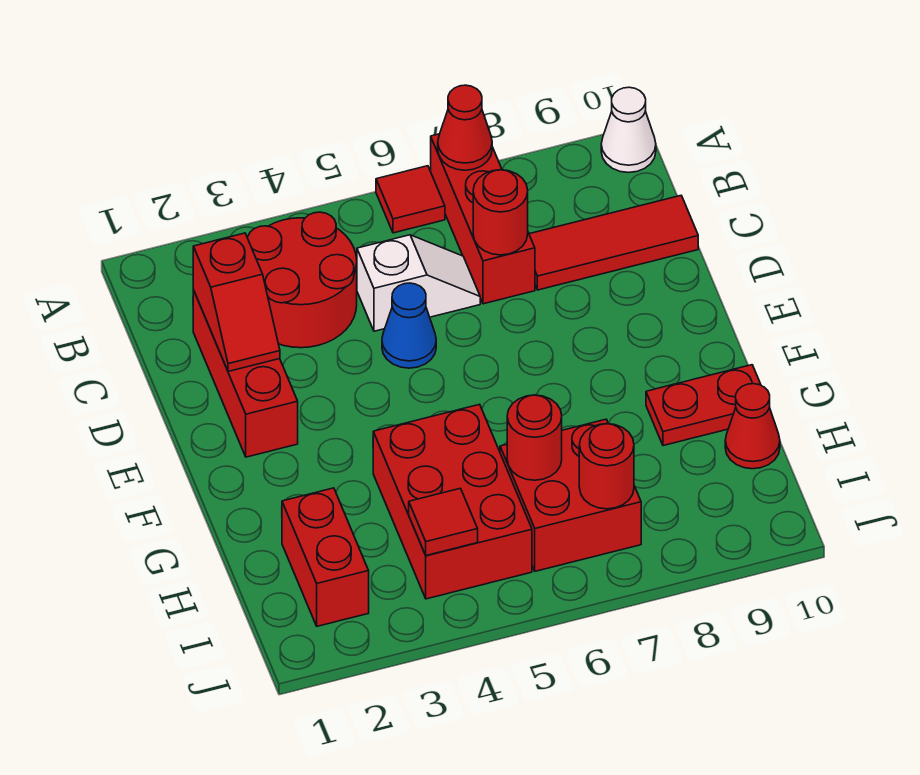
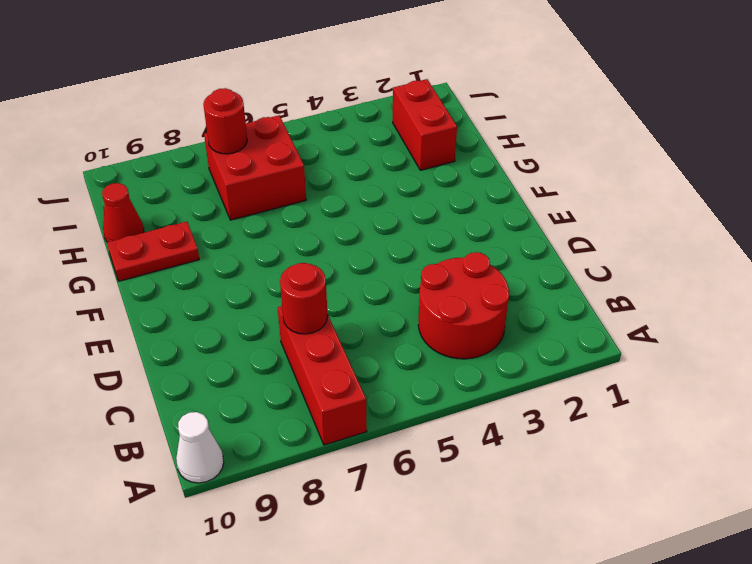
none -> red 1x1 tile [376,166,445,233]
none -> red 1x3 brick [193,290,298,457]
none -> white 1x2 slope [357,235,480,331]

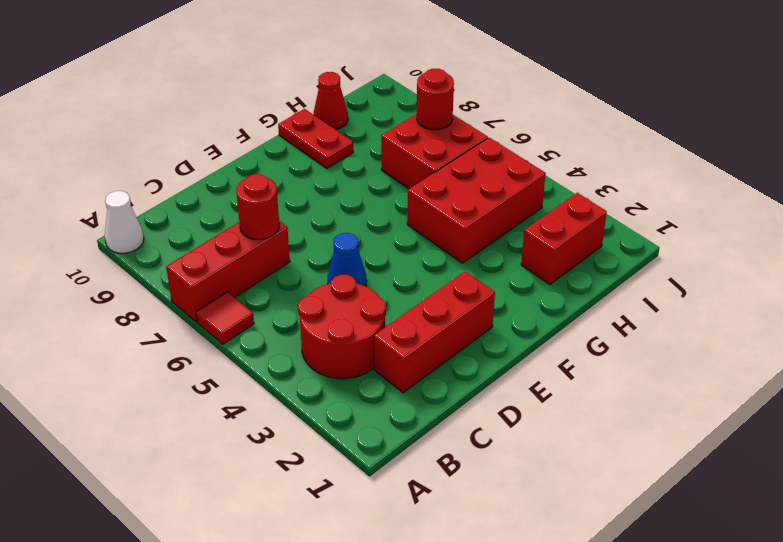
none -> white 1x2 slope [357,235,480,331]
none -> red 1x3 tile [529,196,698,290]
none -> red 1x1 cone [438,85,492,170]

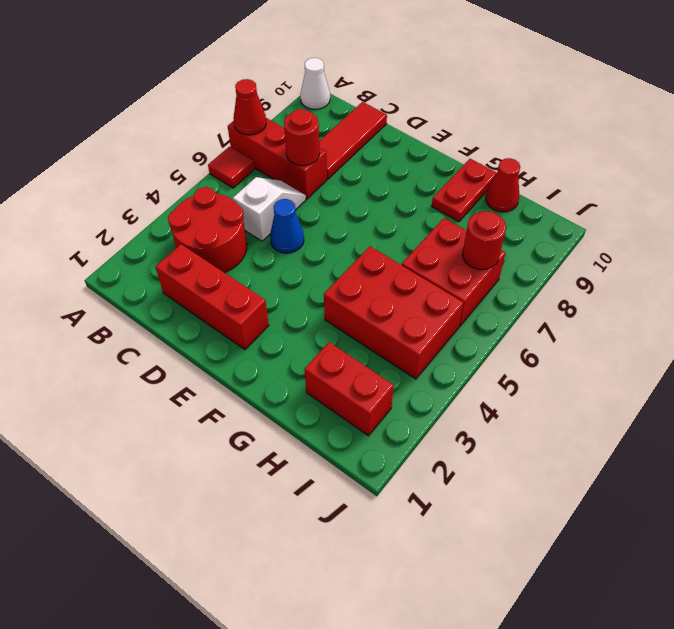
none -> red 1x2 slope [193,233,280,372]
none -> red 1x1 round brick [507,395,562,480]
none -> red 1x1 tile [409,488,478,555]

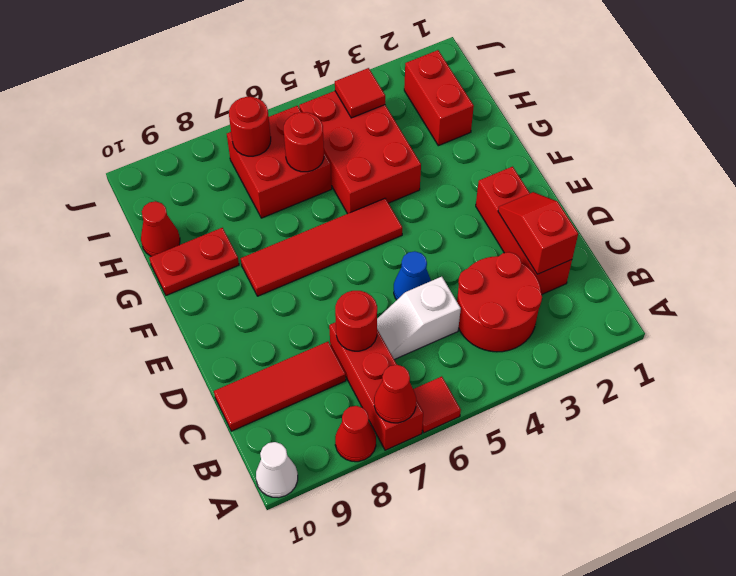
red 1x1 cone [335,406,376,462] -> none
red 1x4 tile [241,198,402,296] -> none

